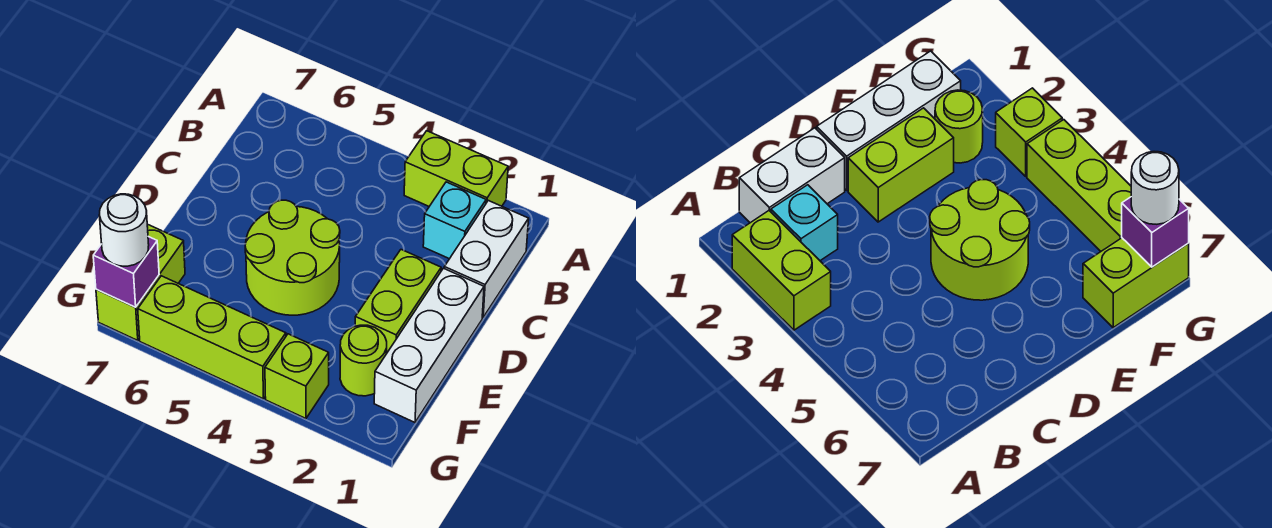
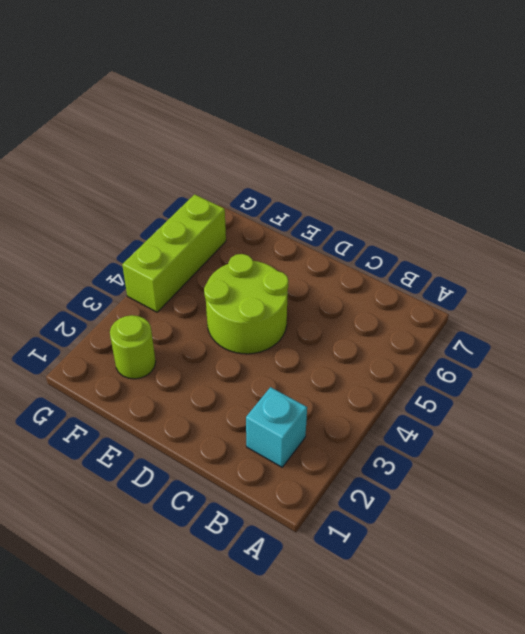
none -> lime 1x2 brick [404,131,508,206]
none -> white 1x2 brick [444,201,529,317]
none -> white 1x3 brick [374,268,484,422]

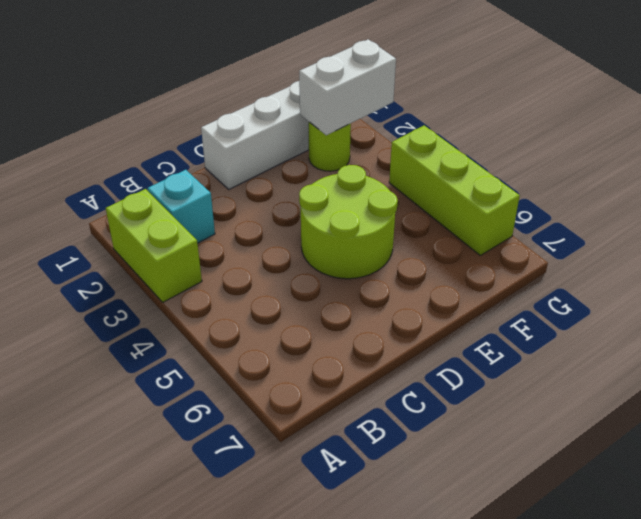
white 1x2 brick [299,39,396,135] -> white 1x2 brick moved to [444,201,529,317]
none -> lime 1x2 brick [355,250,441,354]
none -> lime 1x2 brick [96,224,185,340]
none -> lime 1x1 brick [265,334,329,419]

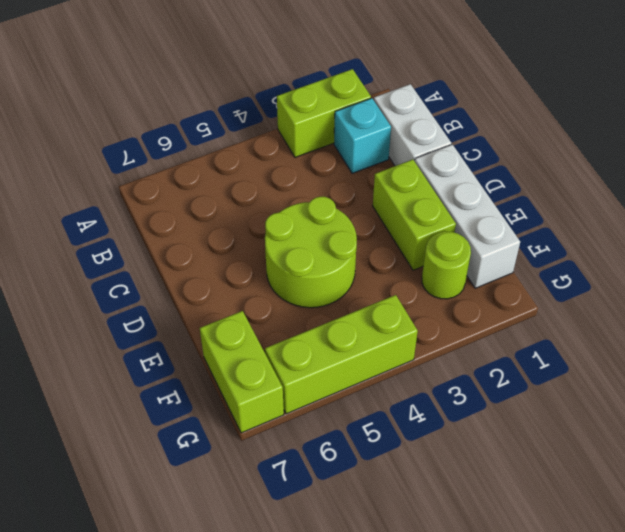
none -> lime 1x1 brick [265,334,329,419]
none -> purple 1x1 brick [93,237,159,307]
none -> white 1x1 round brick [99,194,149,266]

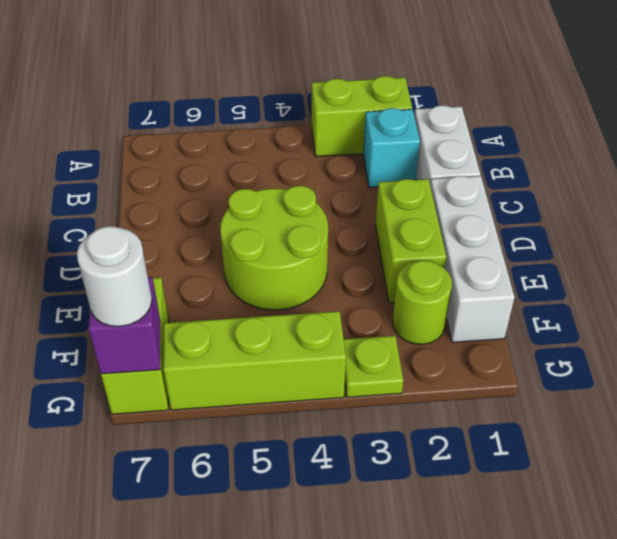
lime 1x1 plate [344,336,403,397] -> lime 1x1 brick [265,334,329,419]

